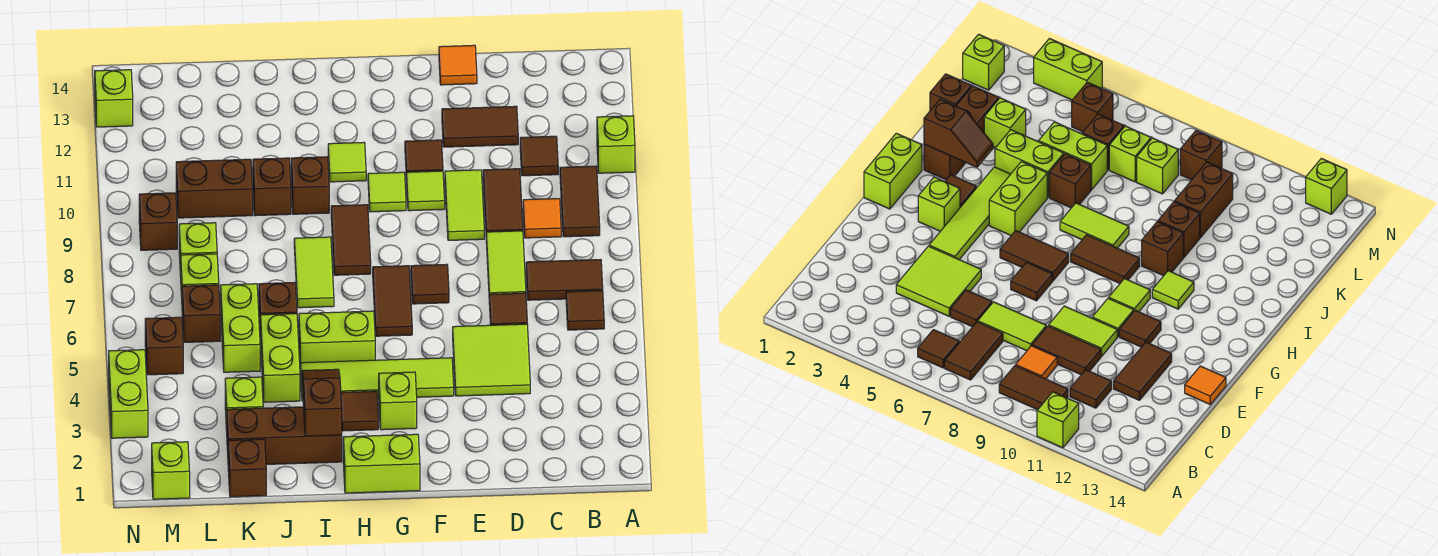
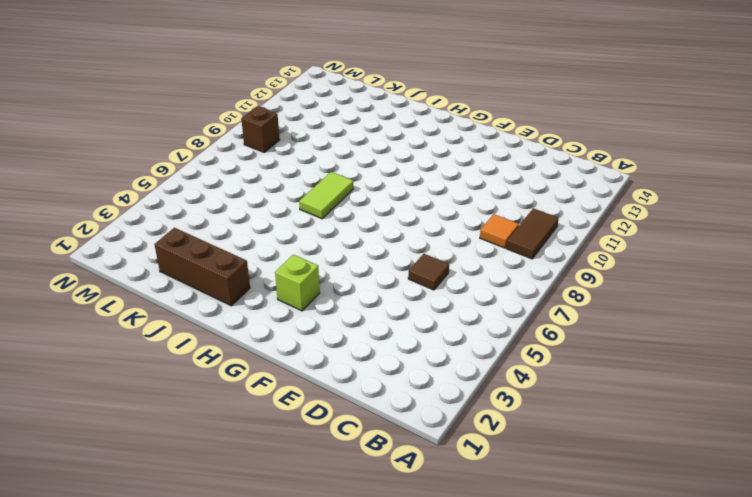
none -> lime 1x1 brick [597,116,635,173]
none -> brown 1x1 tile [566,291,604,330]
none -> brown 1x2 tile [526,260,603,300]
none -> brown 1x1 tile [520,136,558,176]

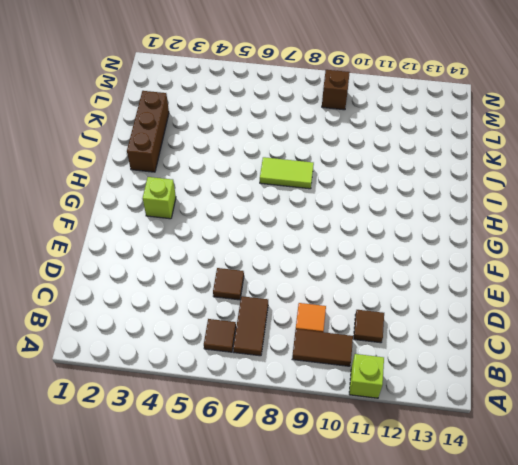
none -> lime 2x2 tile [453,324,530,396]
none -> lime 1x2 tile [486,231,526,294]
none -> brown 1x2 tile [483,169,523,232]
none -> brown 1x2 tile [442,106,518,147]

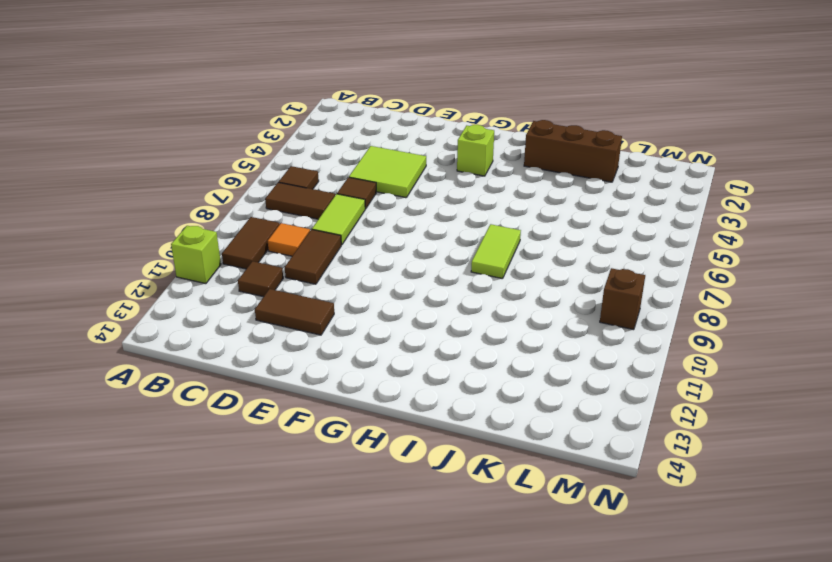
none -> lime 1x2 tile [445,170,484,240]
none -> orange 1x1 tile [439,45,477,85]
none -> lime 1x4 tile [301,358,454,401]
none -> brown 1x1 tile [411,264,449,304]

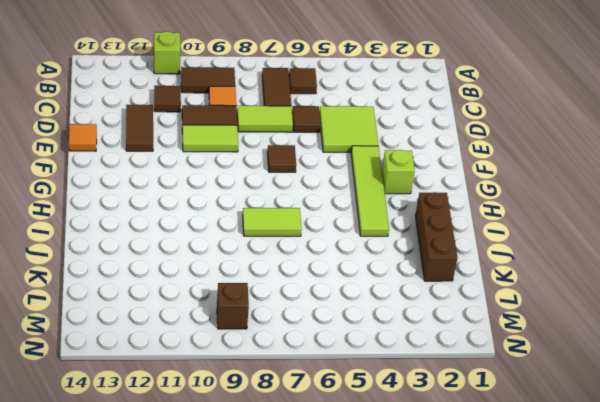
none -> lime 1x1 tile [407,171,445,211]
none -> brown 1x1 tile [405,140,443,179]
none -> lime 1x2 brick [343,434,420,493]
none -> brown 1x2 tile [373,266,412,336]

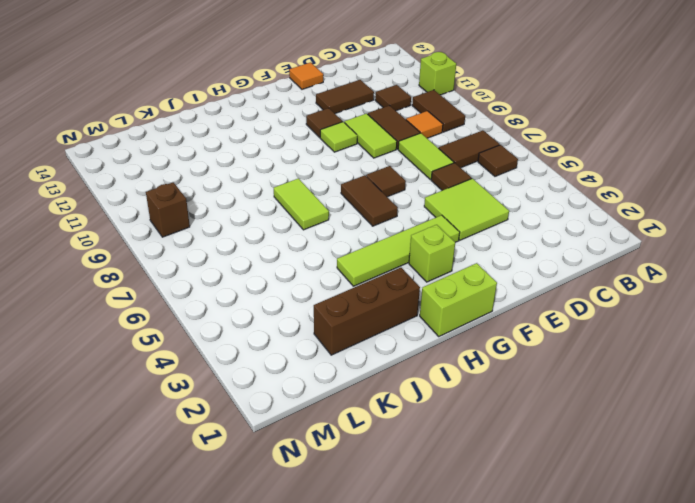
none -> lime 1x1 tile [368,172,406,212]
none -> brown 1x1 tile [341,391,378,431]
none -> lime 1x2 brick [299,311,375,370]
none -> brown 1x2 tile [331,205,371,275]

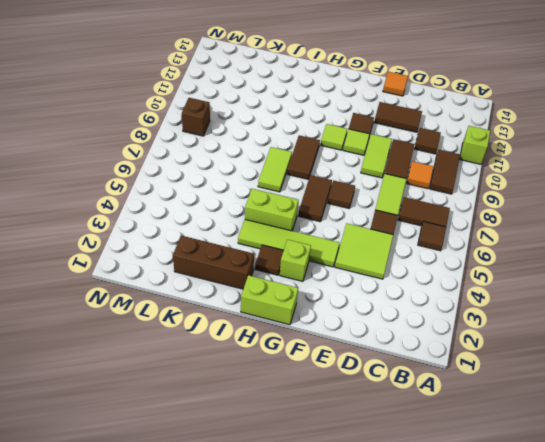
none -> lime 1x1 tile [328,142,366,182]
none -> brown 1x1 brick [291,157,329,214]
none -> lime 1x2 brick [261,314,300,402]
none -> brown 1x1 brick [259,283,297,339]

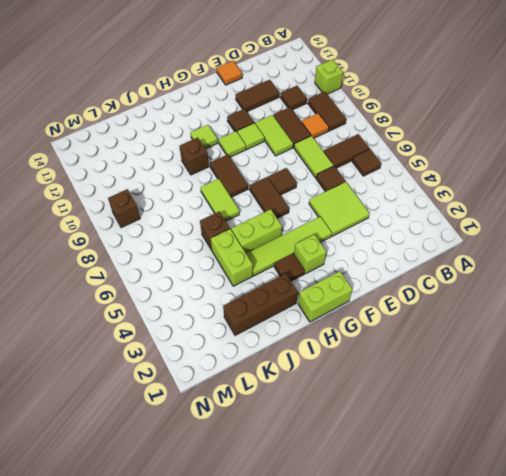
none -> brown 1x1 brick [253,158,291,216]
none -> brown 1x1 brick [228,439,266,497]
none -> lime 1x1 brick [225,377,263,430]
none -> lime 1x2 brick [221,284,260,372]

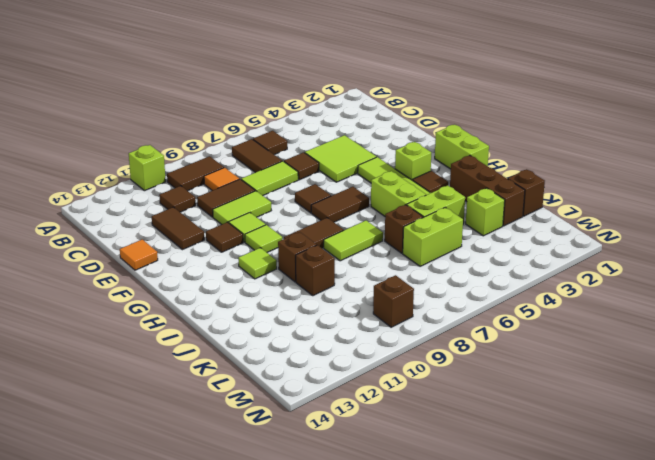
none -> brown 1x2 brick [176,159,253,218]
none -> brown 1x1 brick [182,285,220,342]
none -> lime 1x1 brick [181,254,219,297]
none -> lime 1x1 brick [179,223,217,276]

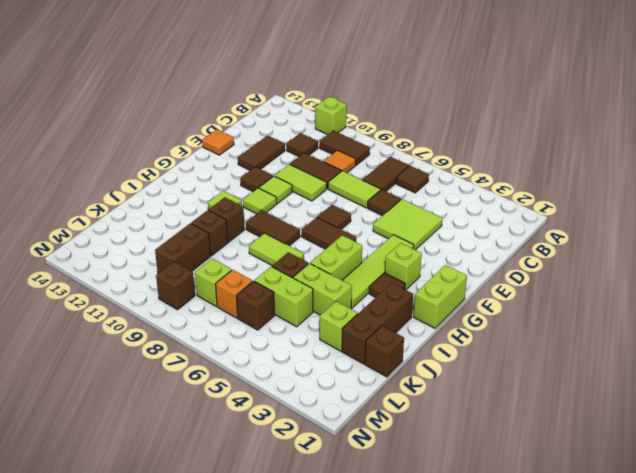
orange 1x1 brick [216,270,253,318] -> lime 1x1 brick [181,254,219,297]
none -> lime 1x1 brick [152,442,190,499]
none -> brown 1x1 brick [145,317,183,375]
none -> lime 1x2 brick [109,350,148,438]
none -> lime 1x1 brick [95,70,133,127]

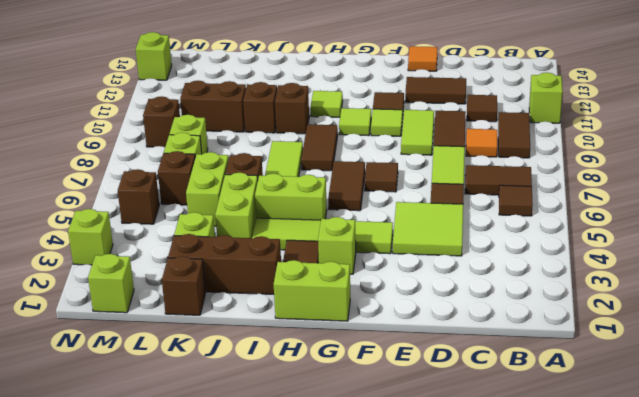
lime 1x1 brick [68,209,113,265] -> lime 1x2 brick [109,350,148,438]
none -> brown 1x2 slope [302,369,342,436]

